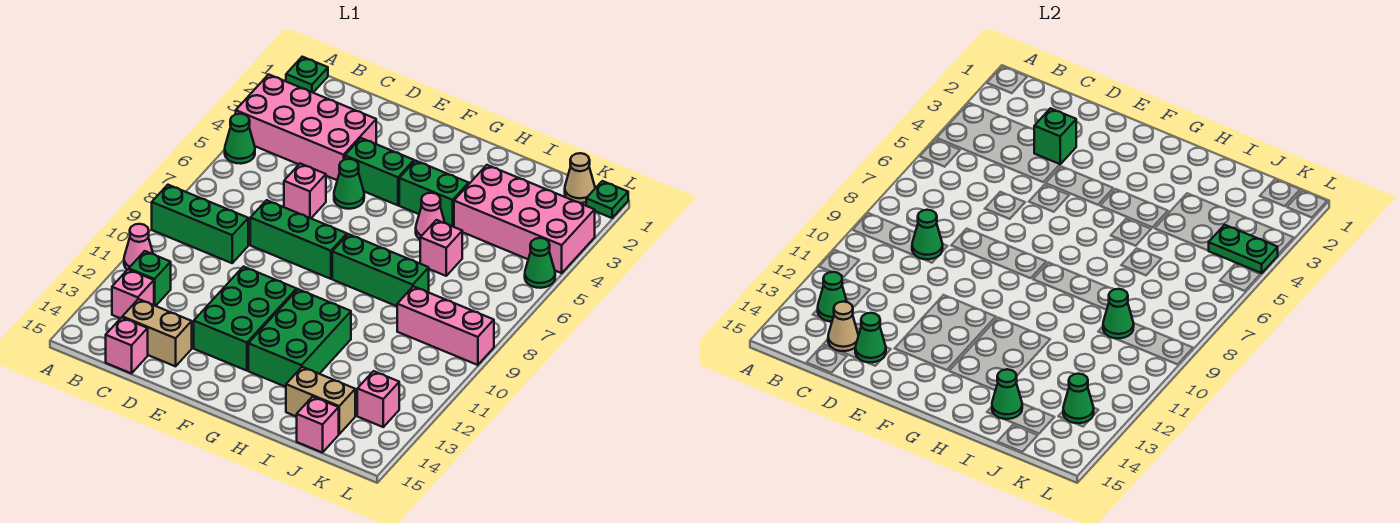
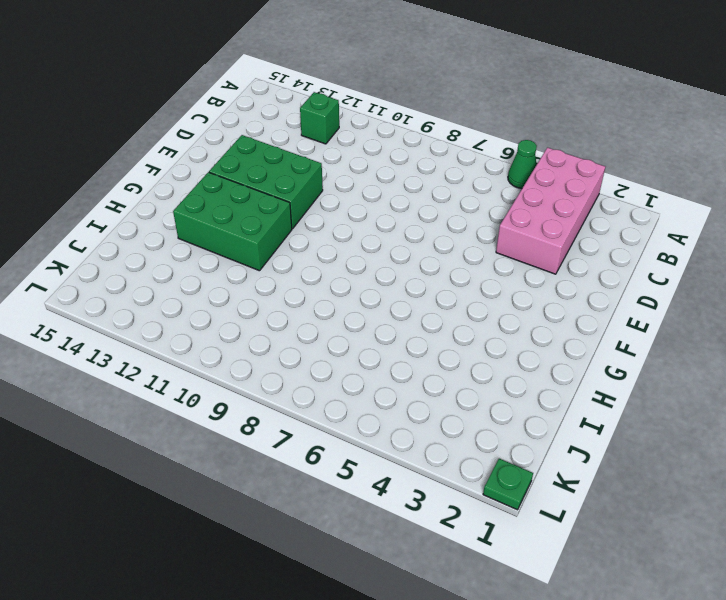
none -> green 1x1 plate [286,57,328,93]
none -> green 1x3 brick [152,185,248,263]
none -> pink 1x1 cone [124,224,153,270]
none -> pink 1x1 brick [112,269,154,318]

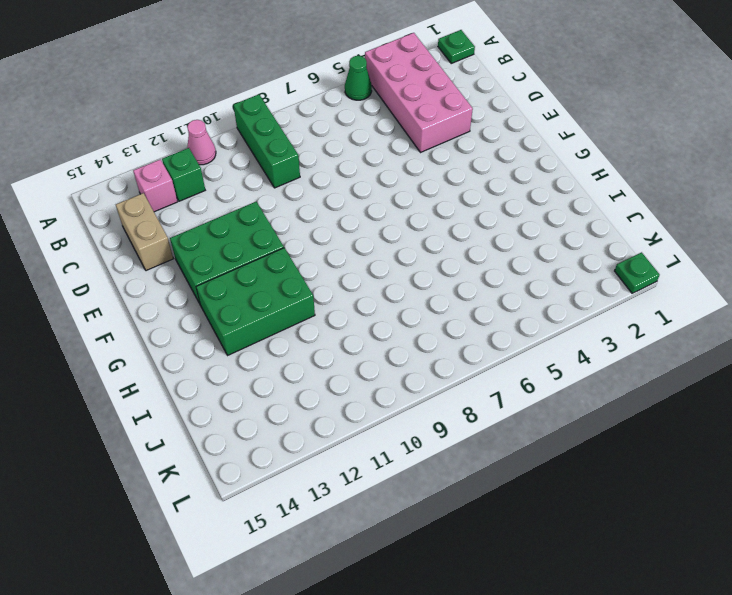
none -> pink 1x1 brick [106,317,148,373]
none -> pink 1x1 brick [284,164,326,218]
none -> green 1x3 brick [250,200,347,279]
none -> green 1x2 brick [345,138,414,205]

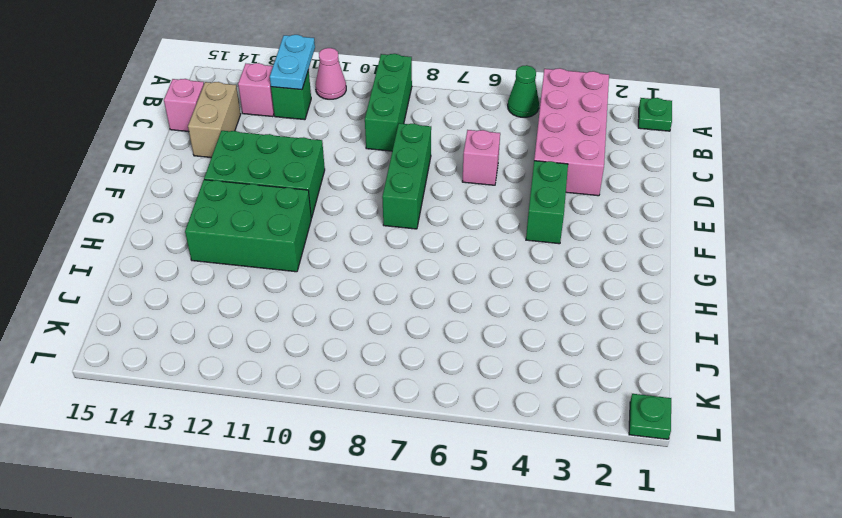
cyan 1x2 plate [270,35,315,90] -> none
none -> green 1x1 cone [334,159,364,209]
none -> green 1x2 brick [399,161,469,227]
none -> green 1x3 brick [332,234,429,306]
none -> pink 1x1 cone [416,193,445,239]

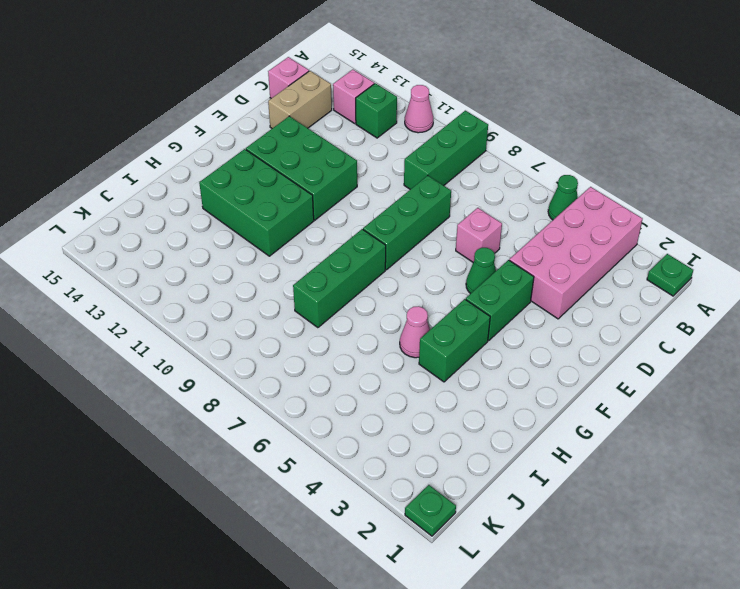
none -> pink 2x4 brick [454,165,595,273]
none -> pink 1x1 brick [420,220,462,276]
none -> tan 1x2 brick [286,367,355,434]
none -> pink 1x3 brick [397,286,494,365]

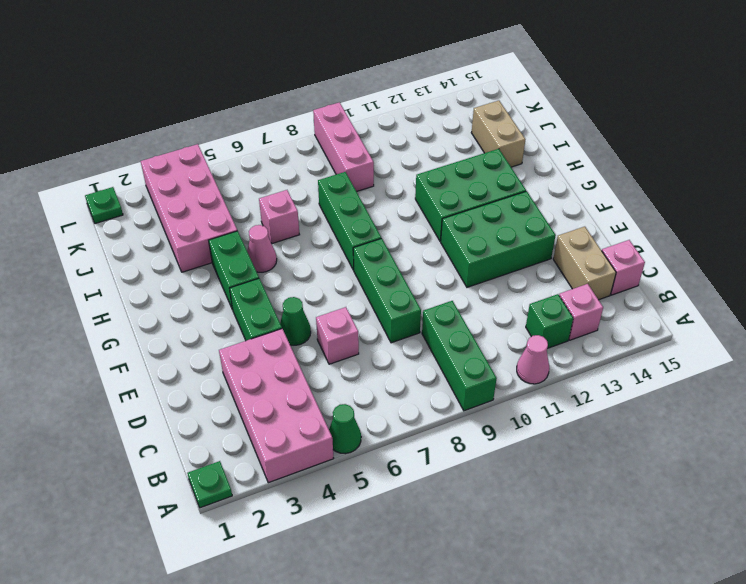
none -> pink 1x1 brick [297,396,339,453]
none -> tan 1x1 cone [565,153,595,203]
none -> pink 1x1 brick [357,371,399,427]
none -> green 1x1 cone [525,238,555,288]

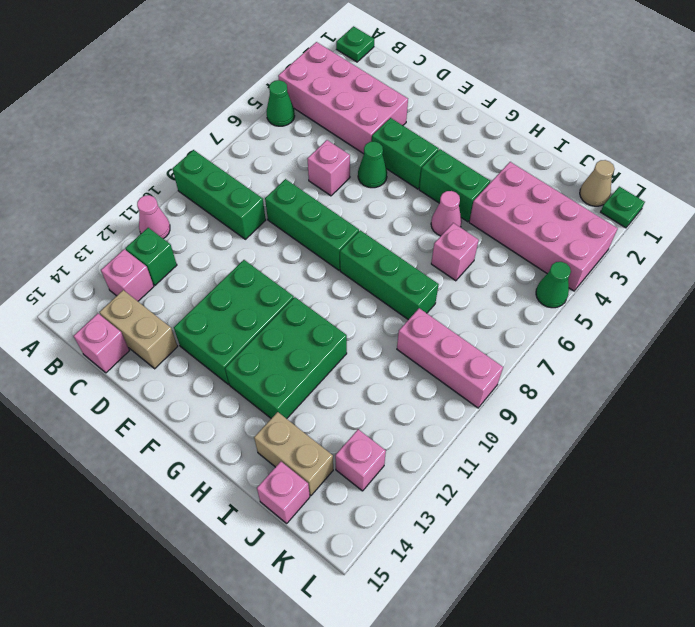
none -> green 1x1 cone [818,272,847,322]
none -> green 1x1 cone [912,210,943,259]
none -> tan 1x1 cone [828,302,859,351]
none -> green 1x1 brick [1034,108,1076,164]

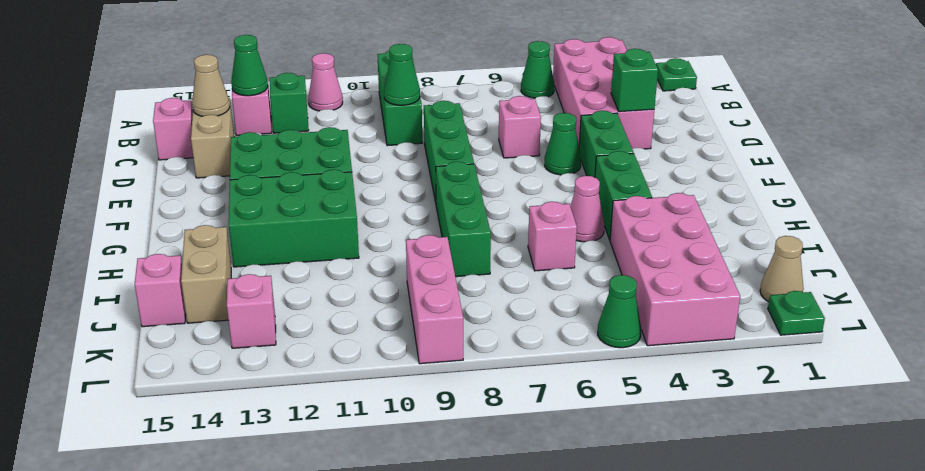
none -> green 1x1 cone [855,313,886,363]
none -> green 1x1 cone [992,369,1022,419]
none -> green 1x1 cone [1103,289,1134,338]
none -> green 1x2 plate [1209,225,1278,273]

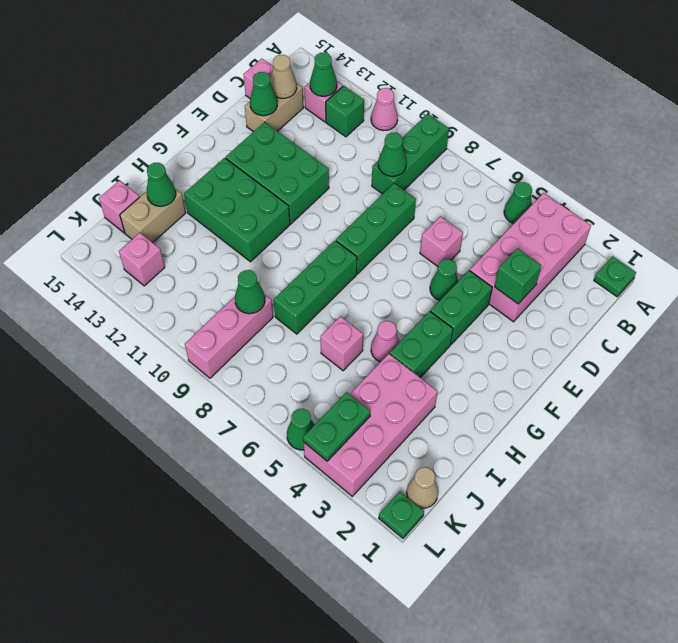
none -> green 1x1 cone [1063,374,1094,423]

